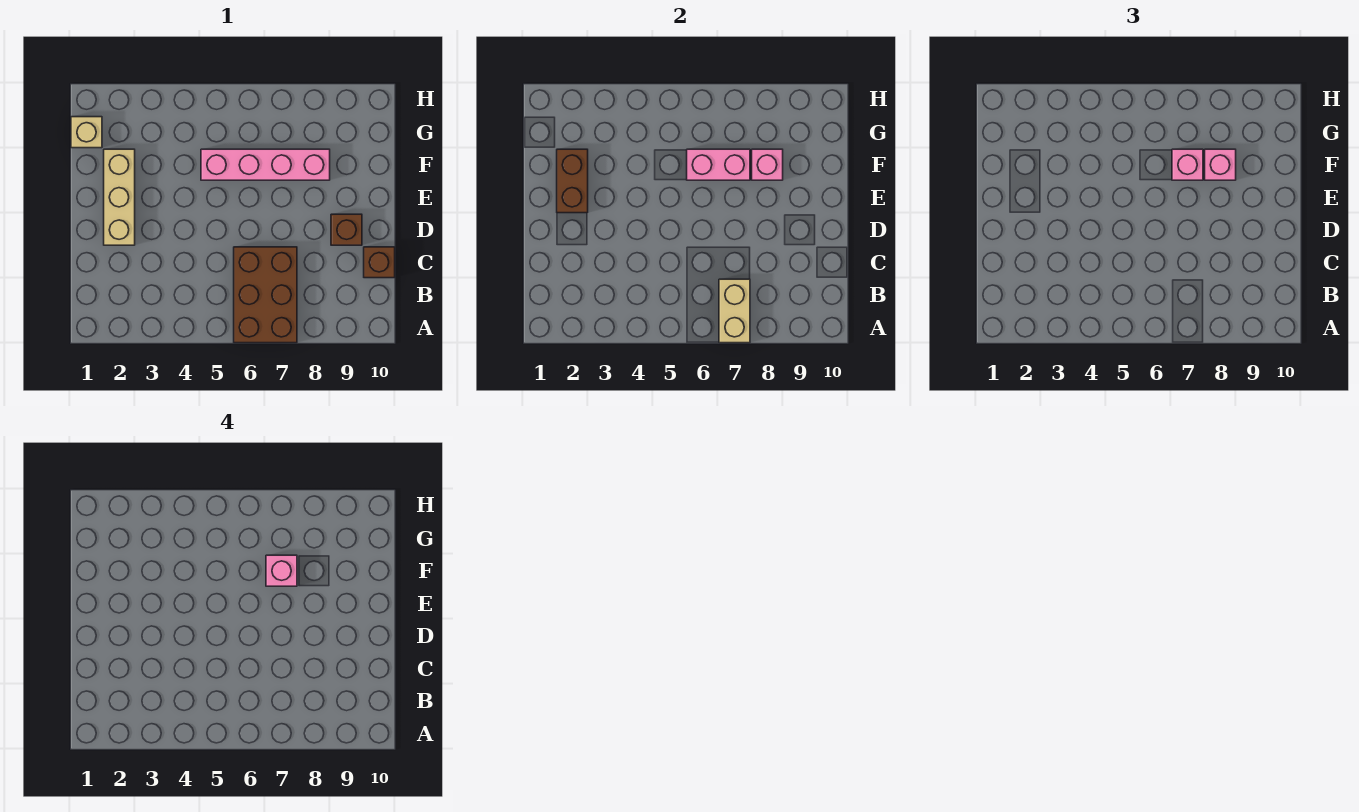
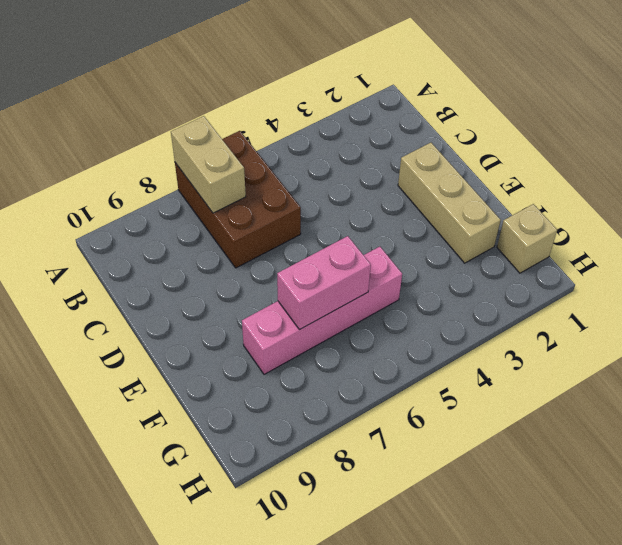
none -> brown 1x1 brick [364,247,395,278]
none -> brown 1x1 brick [331,214,362,245]
none -> brown 1x2 brick [557,149,588,213]

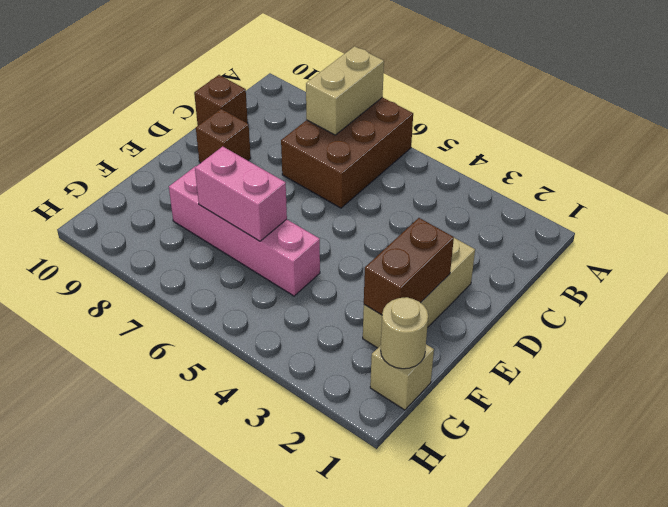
tan 1x1 round brick [381,297,428,369] -> none
none -> pink 1x1 brick [752,149,783,180]
none -> pink 1x1 brick [1172,149,1203,180]
none -> pink 1x1 brick [1205,149,1236,180]

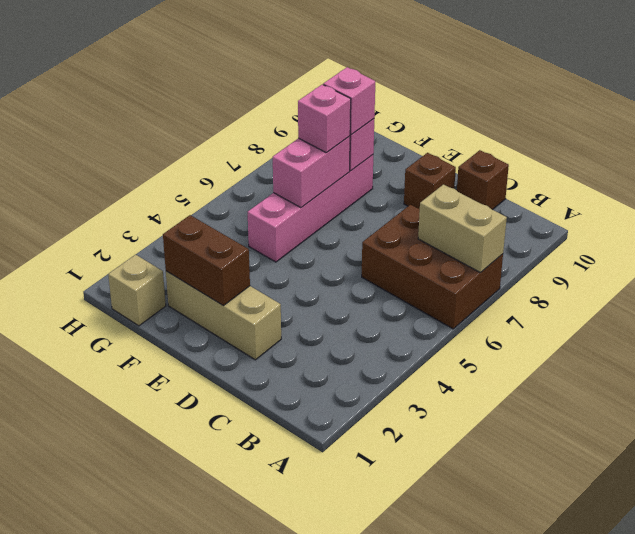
none -> pink 1x1 brick [266,555,297,586]

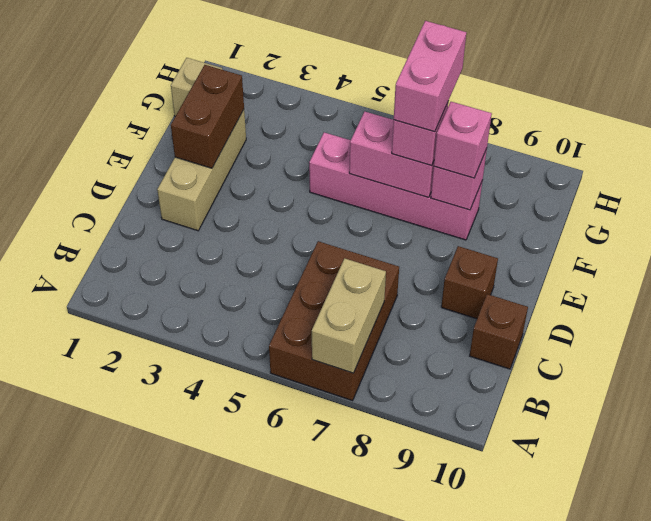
pink 1x2 brick [394,21,466,132] -> pink 1x1 brick [266,555,297,586]

